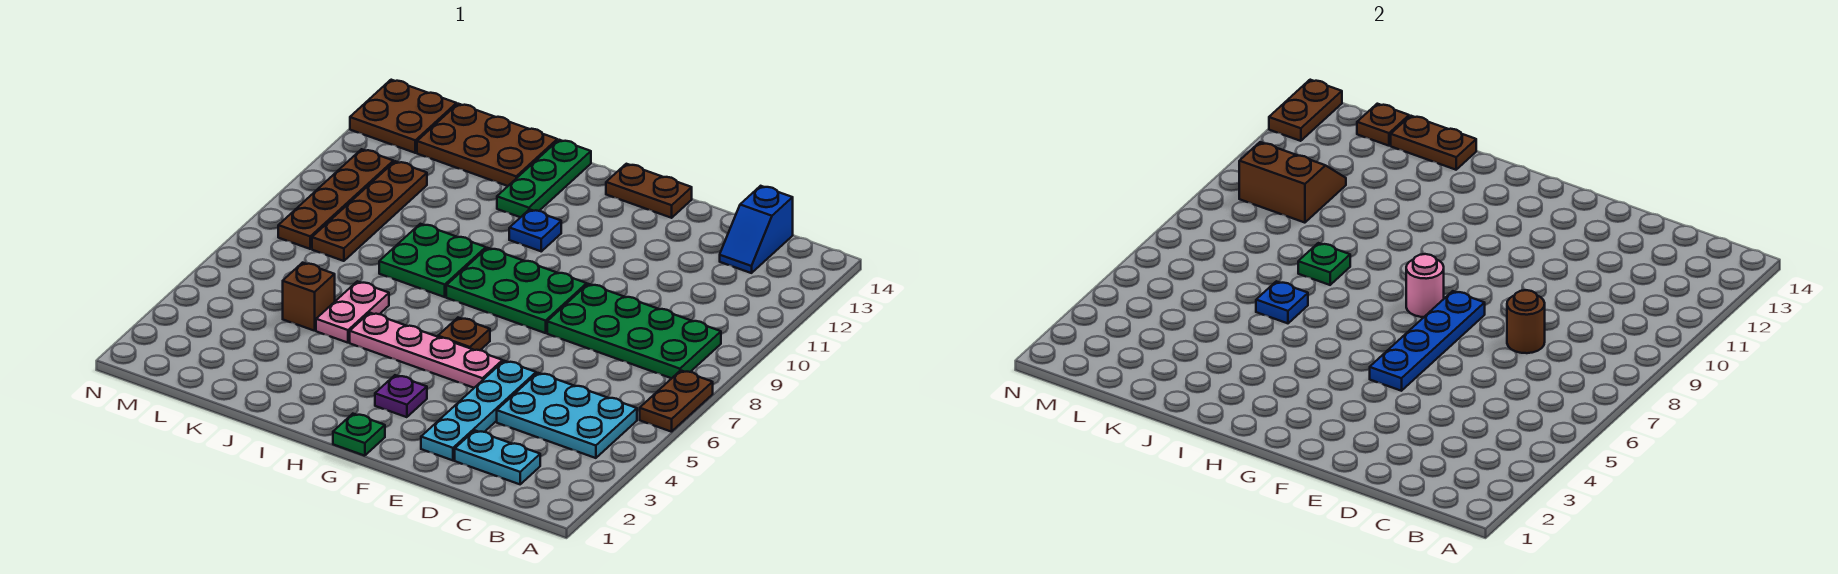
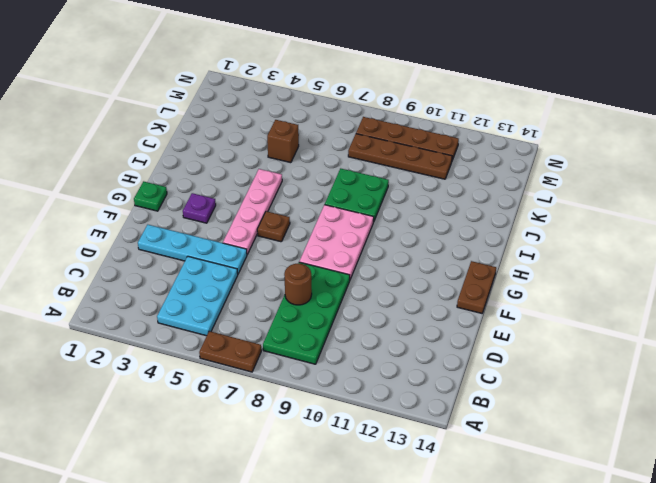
pink 2x3 plate [299,205,374,279] -> green 2x3 plate [446,248,587,333]
none -> cyan 1x2 plate [455,430,540,484]
none -> blue 1x2 slope [720,186,793,273]
none -> blue 1x1 plate [509,209,561,251]
none -> green 1x3 plate [497,140,591,217]

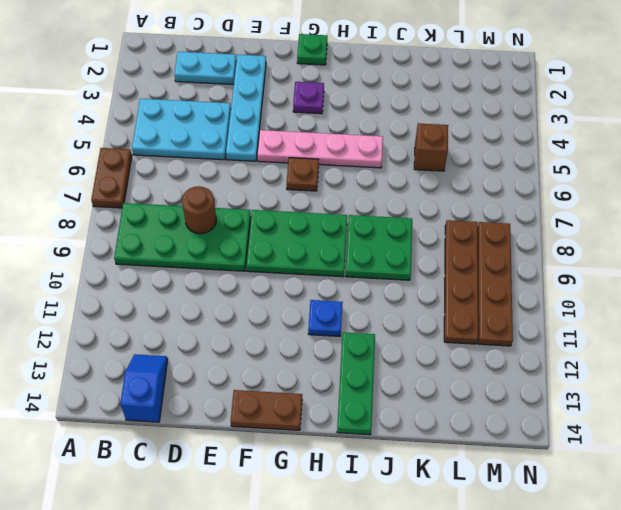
none -> pink 1x2 plate [316,281,389,343]
none -> brown 2x3 plate [417,104,557,186]
none -> brown 2x2 plate [350,80,457,153]
none -> blue 1x4 plate [1370,291,1485,391]

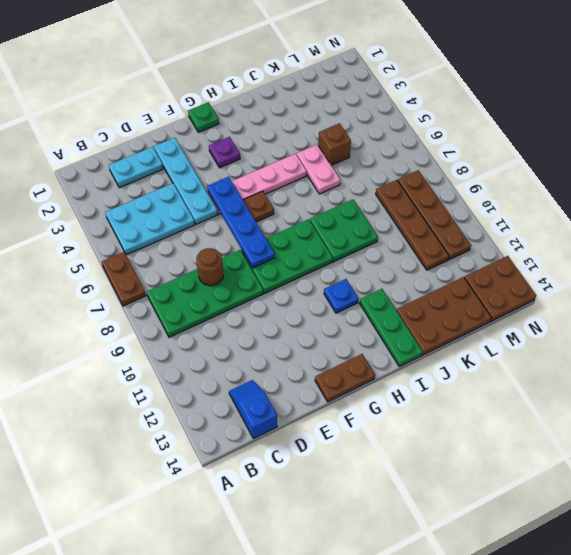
none -> pink 1x1 round brick [1406,254,1444,317]
none -> blue 1x1 plate [1256,281,1308,323]
none -> green 1x1 plate [1298,243,1350,285]
none -> brown 1x2 plate [1391,116,1476,170]

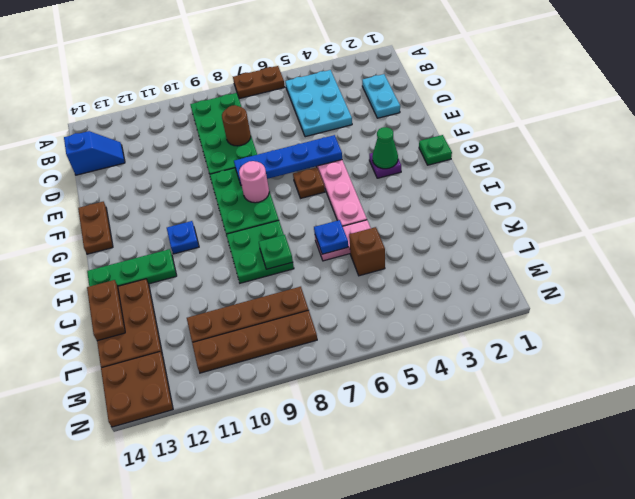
green 1x1 cone [372,127,398,169] -> none
none -> cyan 1x4 plate [421,361,536,460]
none -> brown 2x2 slope [1239,142,1346,223]
none -> brown 1x1 plate [1357,104,1409,146]
none -> brown 1x2 plate [1269,80,1342,141]

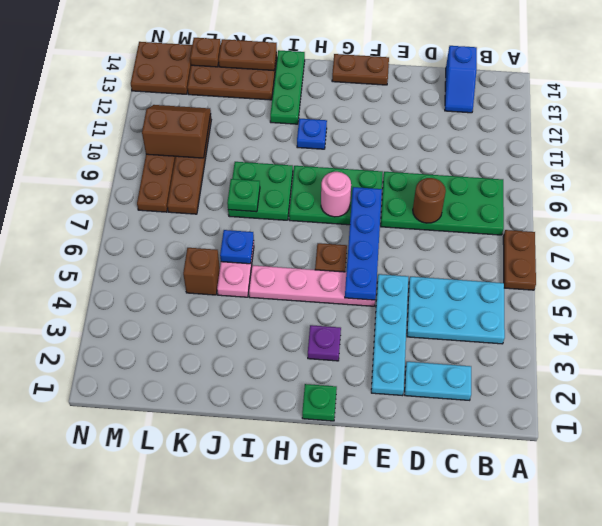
none -> brown 1x2 plate [1269,80,1342,141]

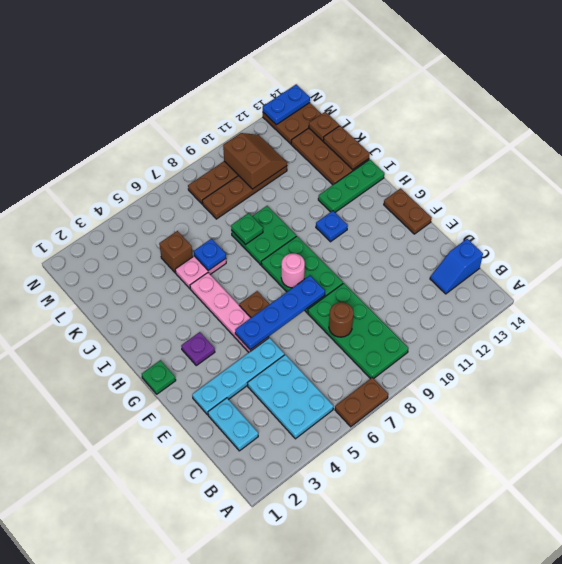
blue 1x2 plate [263,84,310,125] -> brown 1x2 plate [1269,80,1342,141]

